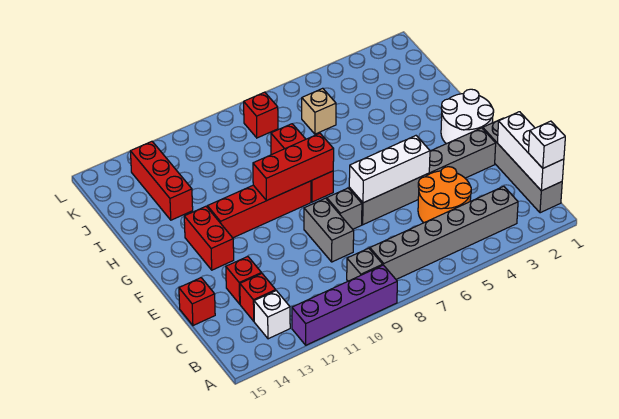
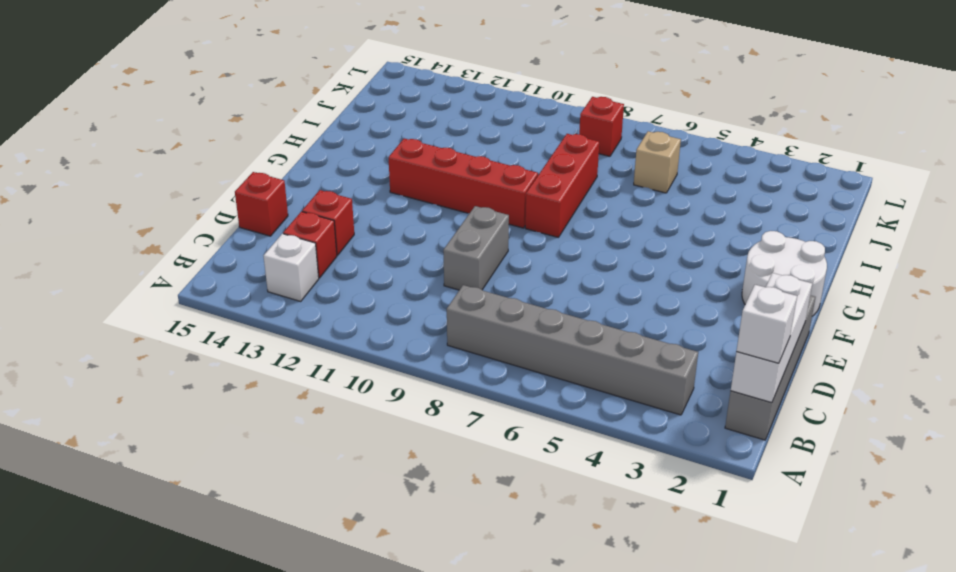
none -> purple 1x4 brick [292,265,397,345]
none -> grey 1x1 brick [347,248,383,281]
none -> orange 2x2 round brick [418,167,471,223]

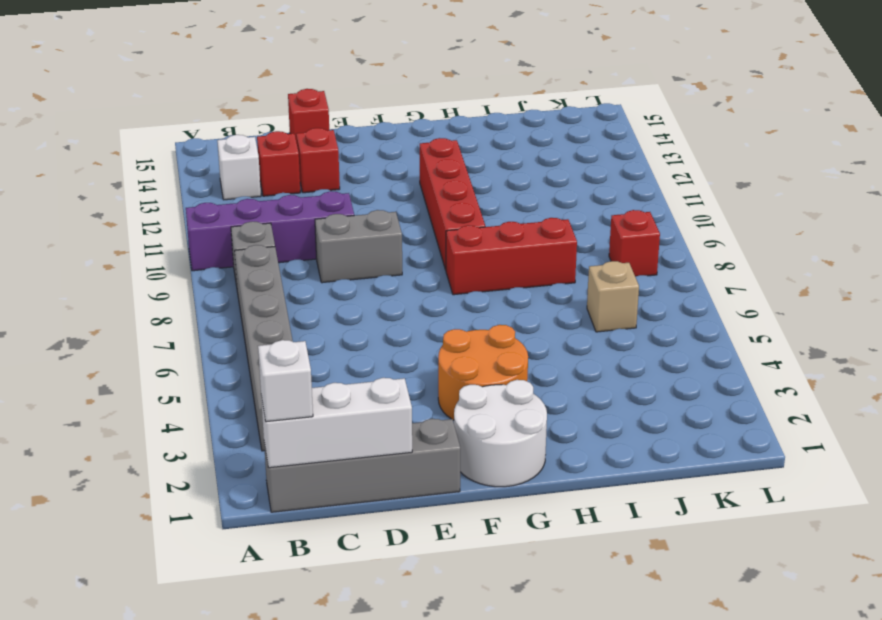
purple 1x4 brick [186,191,354,271] -> purple 1x4 brick turned to [292,265,397,345]
orange 2x2 round brick [438,325,528,420] -> orange 2x2 round brick moved to [418,167,471,223]
none -> grey 1x6 brick [349,128,496,225]
none -> grey 1x1 brick [327,188,362,229]
none -> red 1x2 brick [184,206,234,270]

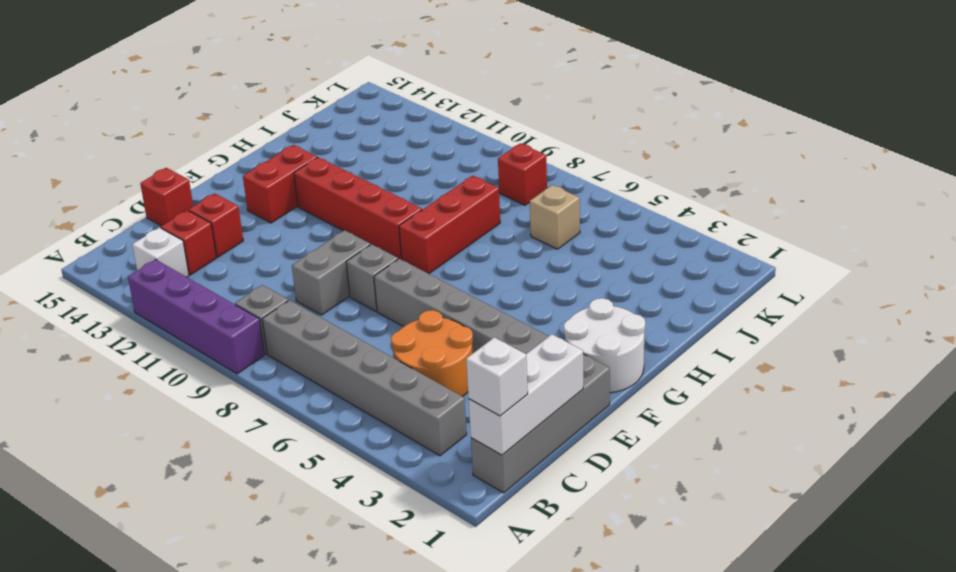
none -> red 1x3 brick [130,141,193,220]
none -> white 1x3 brick [349,136,430,203]
none -> red 1x3 brick [253,133,334,200]

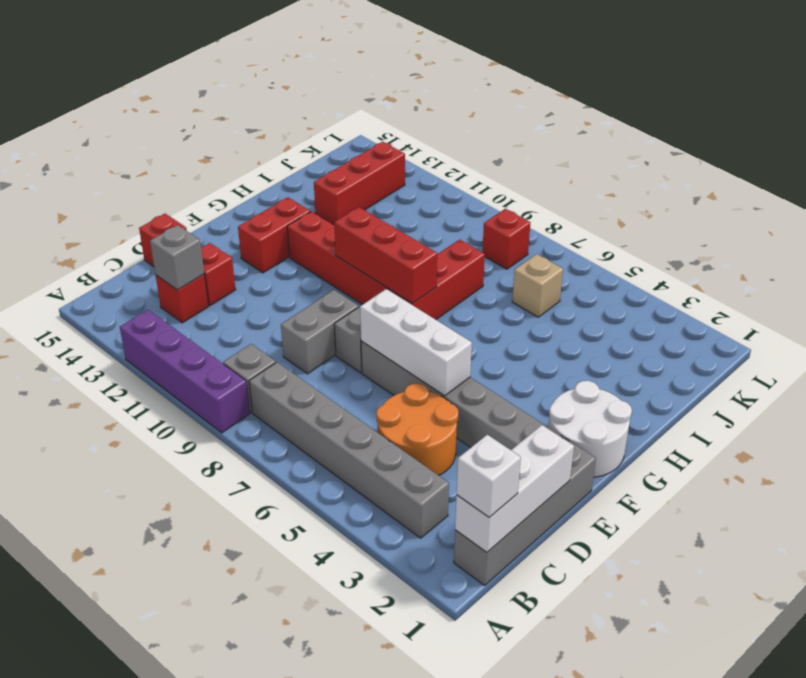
grey 1x1 brick [150,225,204,290] -> none
none -> white 1x1 brick [254,291,290,339]

